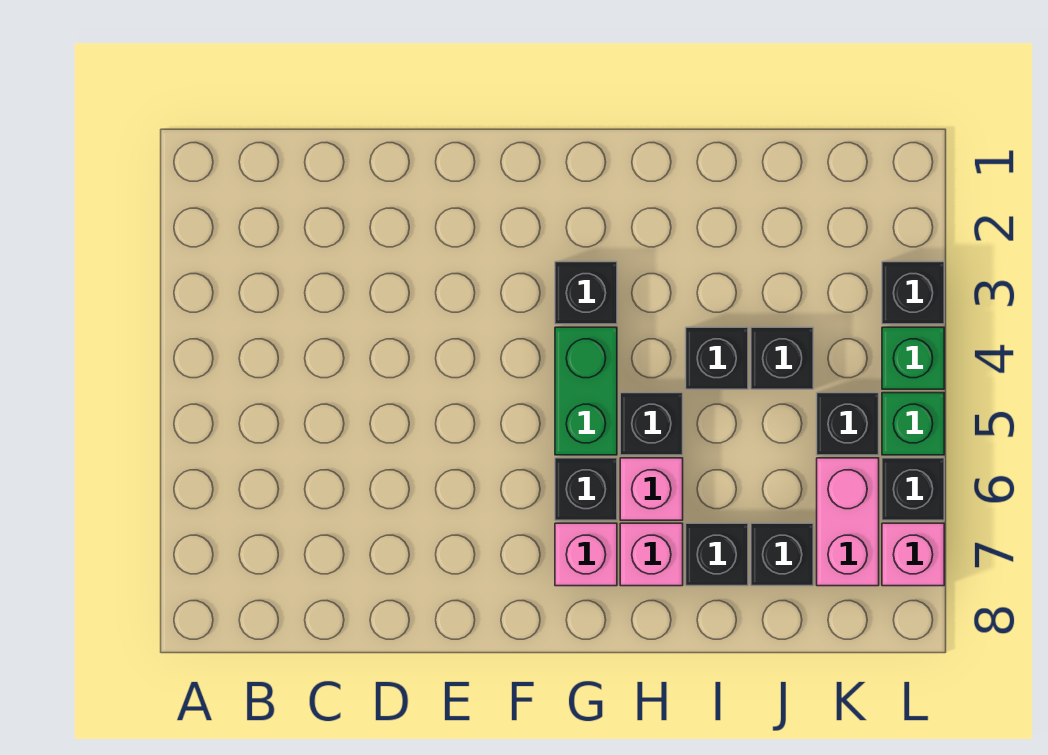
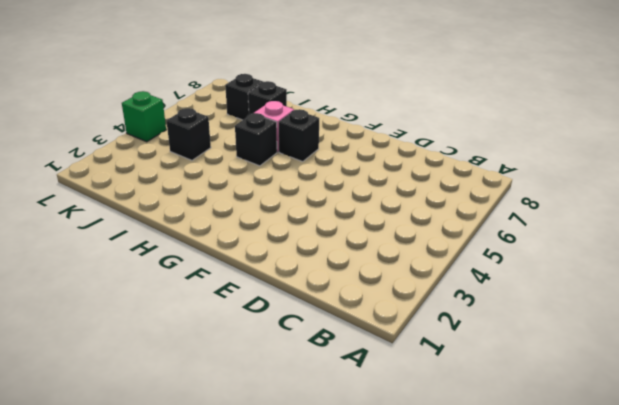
none -> black 1x1 brick [555,262,617,324]
none -> green 1x2 brick [555,327,617,455]
none -> pink 1x1 brick [555,523,617,586]

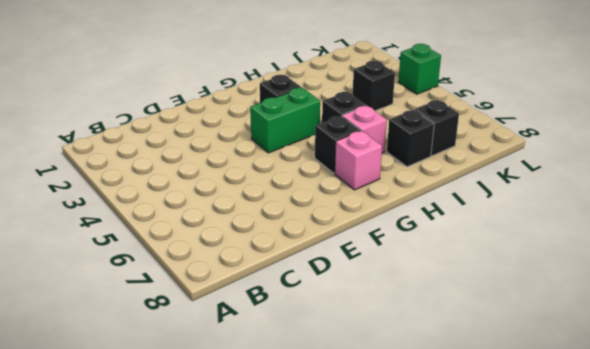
green 1x2 brick [250,88,320,153] -> green 1x2 brick turned to [555,327,617,455]
none -> pink 1x1 brick [620,523,683,586]
none -> black 1x1 brick [686,327,748,389]
none -> black 1x1 brick [817,393,879,455]

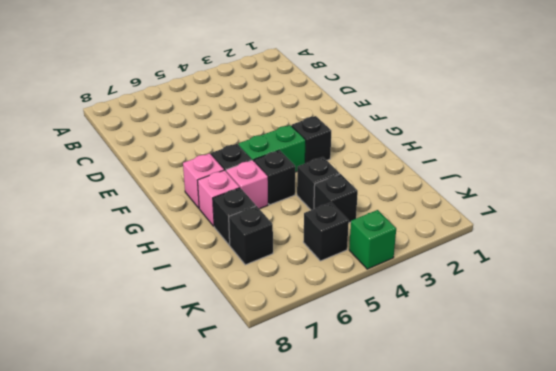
none -> pink 1x2 brick [817,458,879,586]
none -> black 1x1 brick [882,262,944,324]
none -> green 1x1 brick [882,393,944,455]

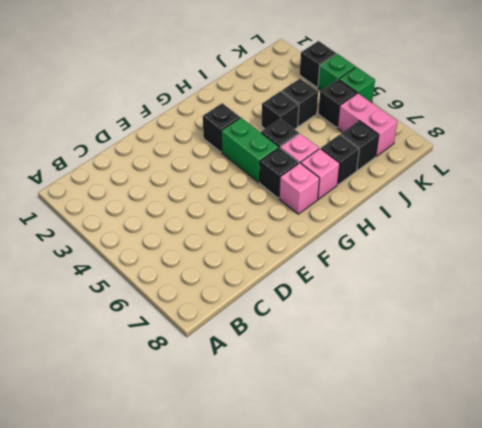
none -> black 1x1 brick [882,458,944,520]
none -> pink 1x1 brick [882,523,944,586]

